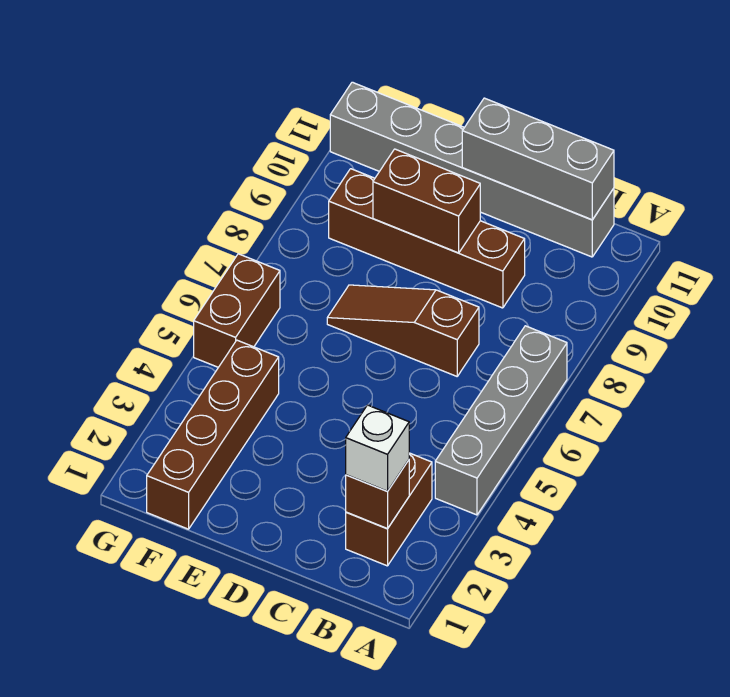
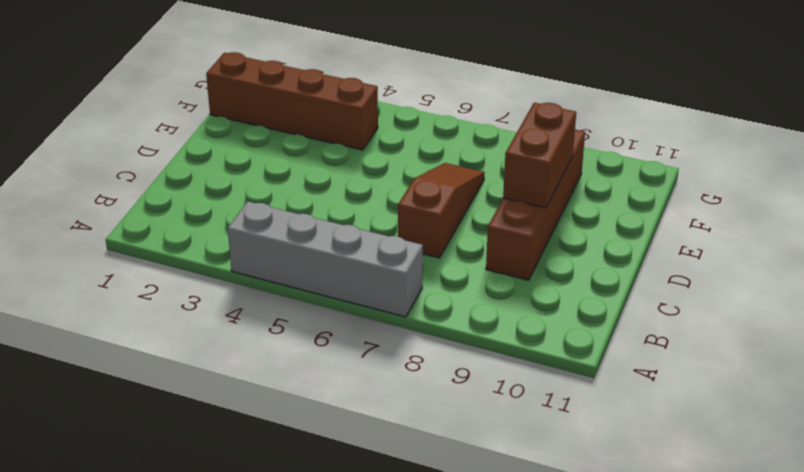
none -> brown 1x2 brick [346,453,432,566]
none -> grey 1x6 brick [330,82,614,257]

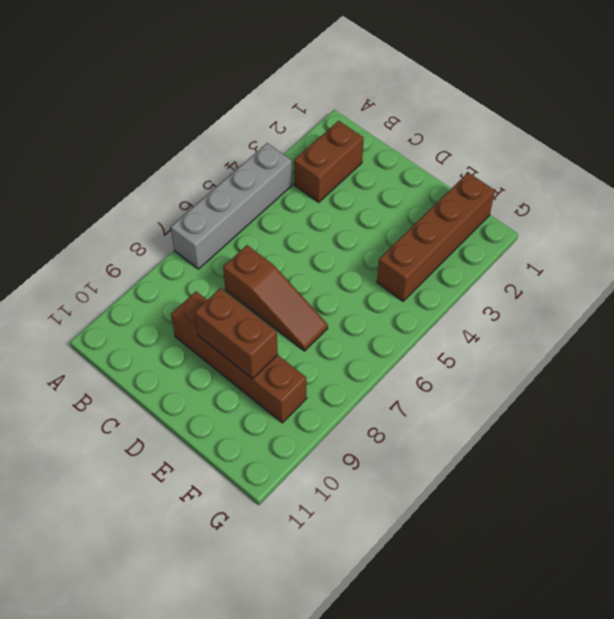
none -> grey 1x6 brick [330,82,614,257]
none -> brown 1x2 brick [194,254,280,367]

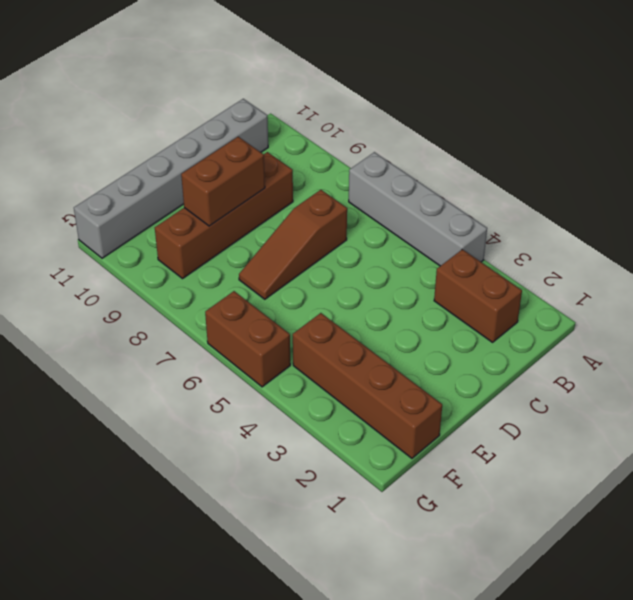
none -> brown 1x1 brick [346,460,409,529]
none -> grey 1x3 brick [462,98,614,220]

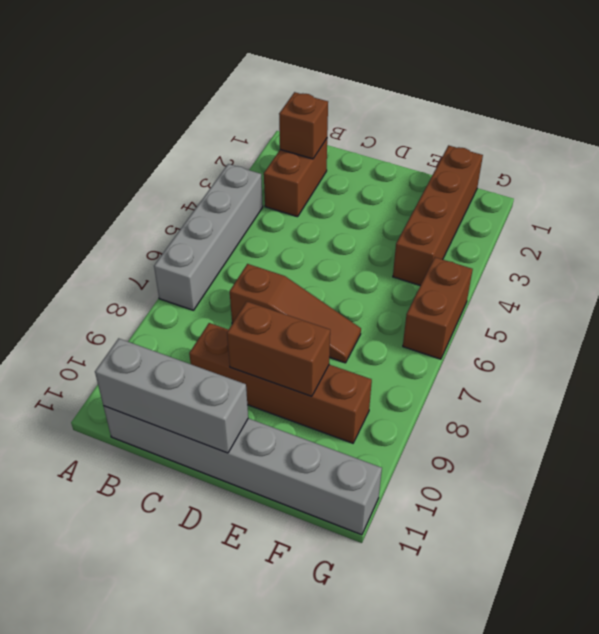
none -> white 1x1 brick [346,405,409,491]

